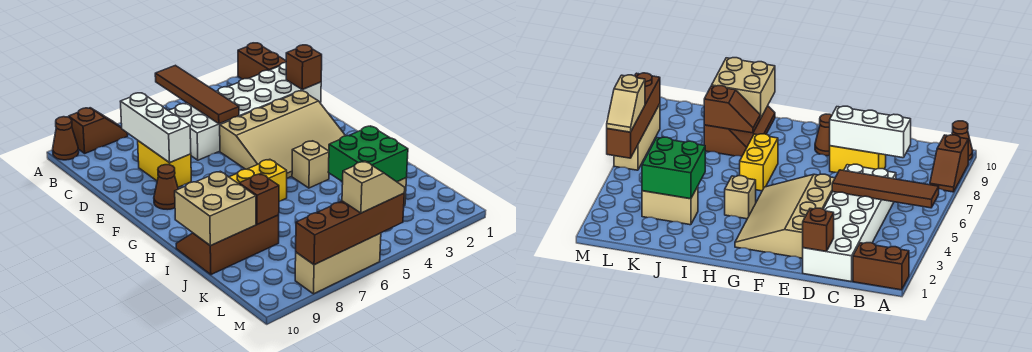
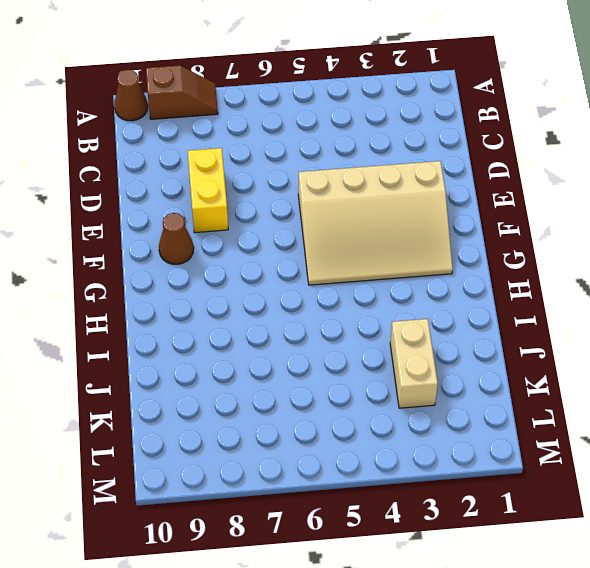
none -> brown 1x2 brick [238,43,286,79]
none -> white 2x6 brick [168,62,321,160]
none -> tan 1x1 brick [292,141,329,188]

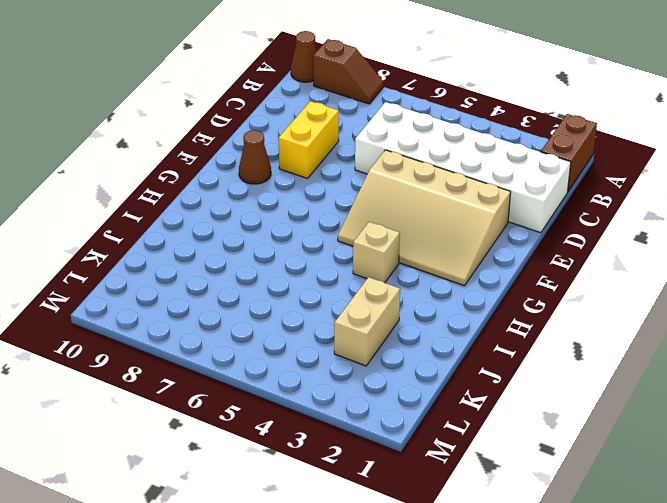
none -> yellow 1x2 brick [229,159,287,201]
none -> brown 2x3 slope [176,215,279,275]
none -> tan 1x3 brick [295,233,381,294]

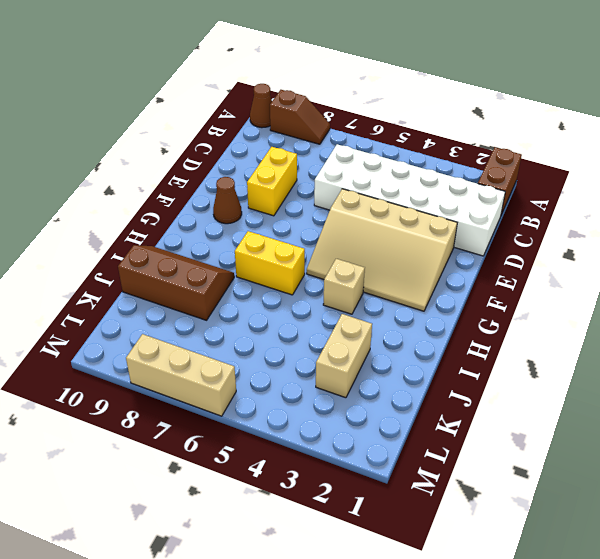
none -> brown 1x4 tile [155,65,239,124]
none -> white 1x3 brick [120,93,191,163]
none -> brown 1x1 brick [286,45,322,90]

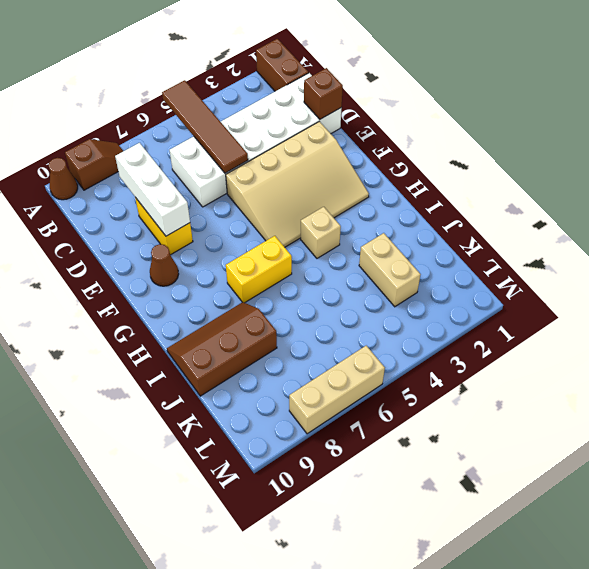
none -> brown 1x2 slope [238,174,279,224]
none -> tan 2x2 brick [175,171,256,246]
none -> green 2x2 brick [328,126,408,182]

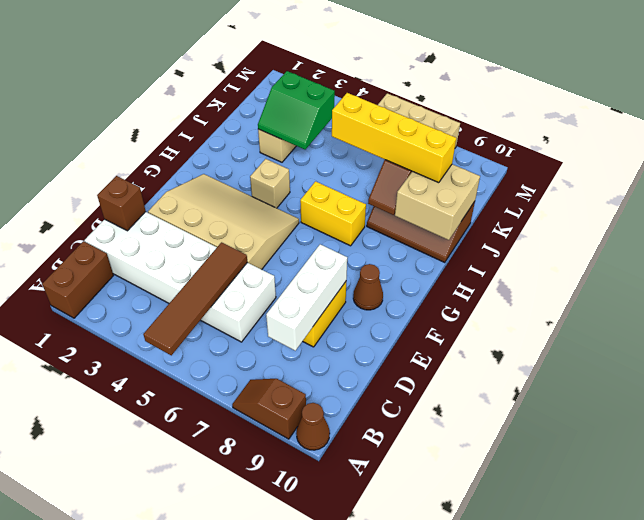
green 2x2 slope [258,71,335,149] -> green 2x2 brick [328,126,408,182]
yellow 1x4 brick [332,93,456,183] -> none
none -> brown 1x4 brick [296,193,404,265]
none -> tan 1x2 slope [342,161,405,213]

